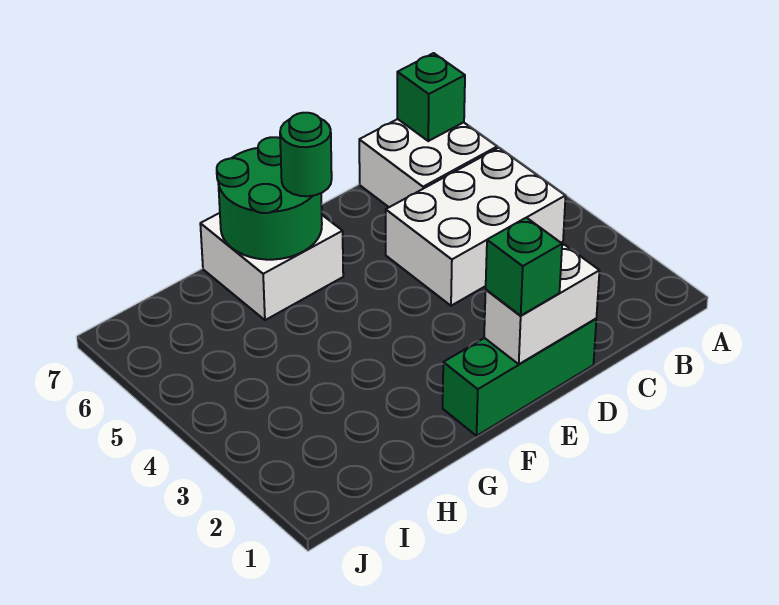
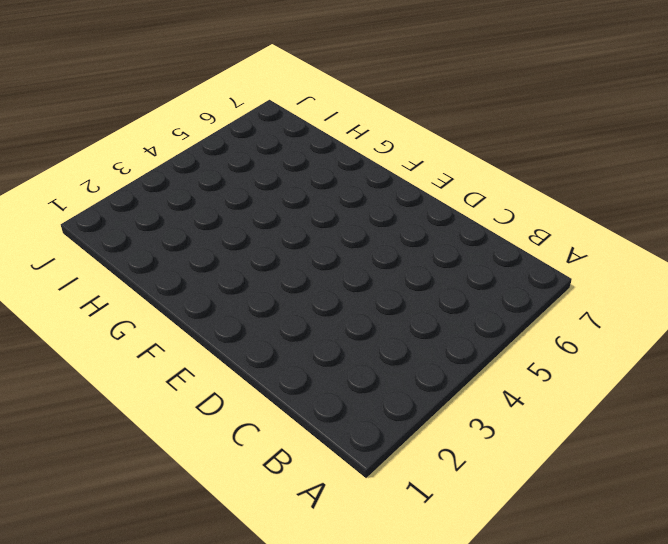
none -> white 2x3 brick [386,148,566,306]
none -> white 2x2 brick [359,119,497,207]

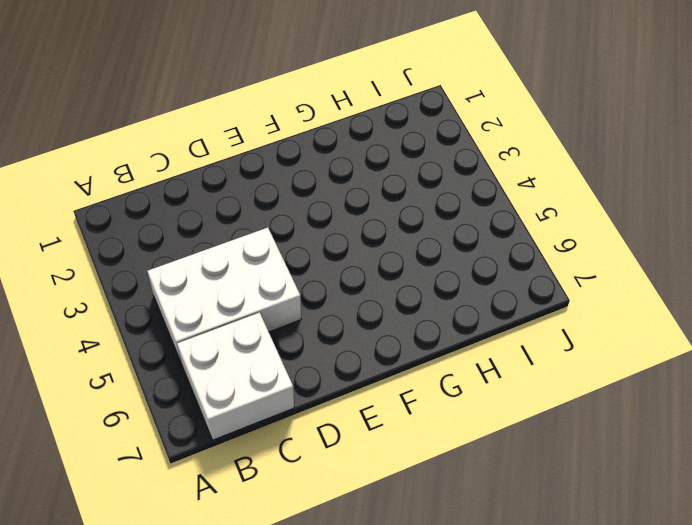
none -> green 1x3 brick [443,319,596,436]
none -> white 2x2 brick [200,213,343,320]

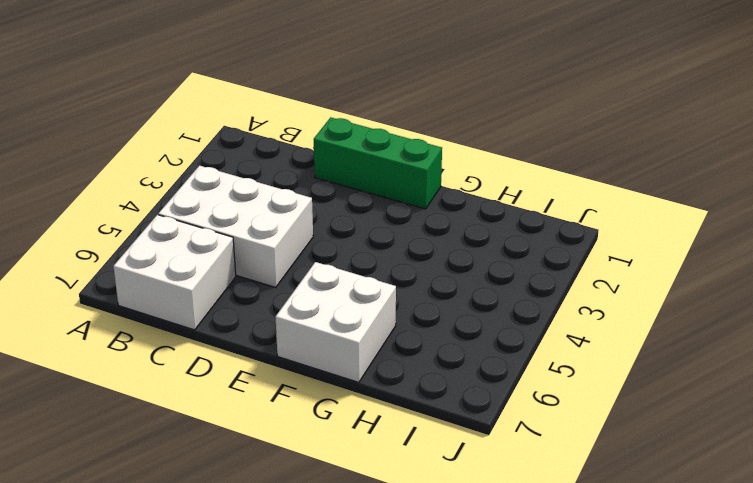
none -> green 1x1 brick [397,53,465,141]
none -> white 1x2 brick [484,245,600,364]

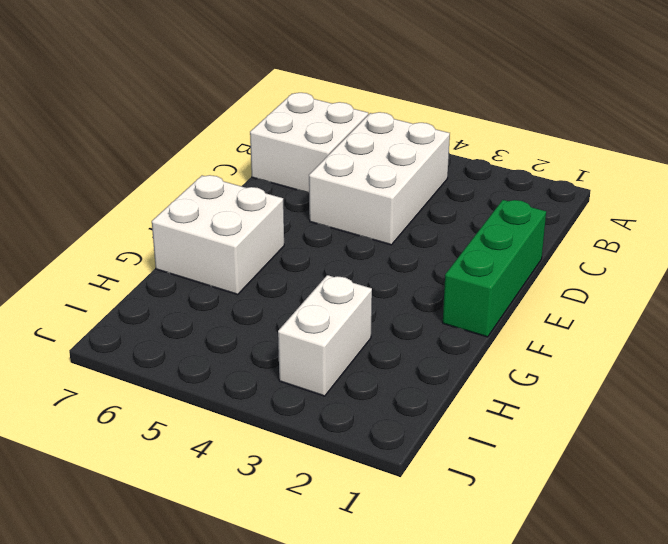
white 1x2 brick [278,275,372,396] -> white 1x2 brick moved to [484,245,600,364]
none -> green 1x1 brick [397,53,465,141]
none -> green 2x2 round brick [217,137,322,260]

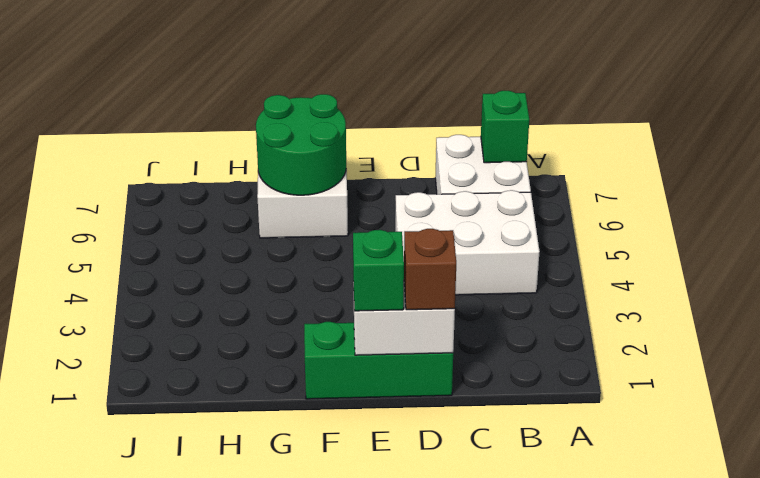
brown 1x1 brick [404,229,456,310] -> none
none -> green 1x1 round brick [280,113,332,196]

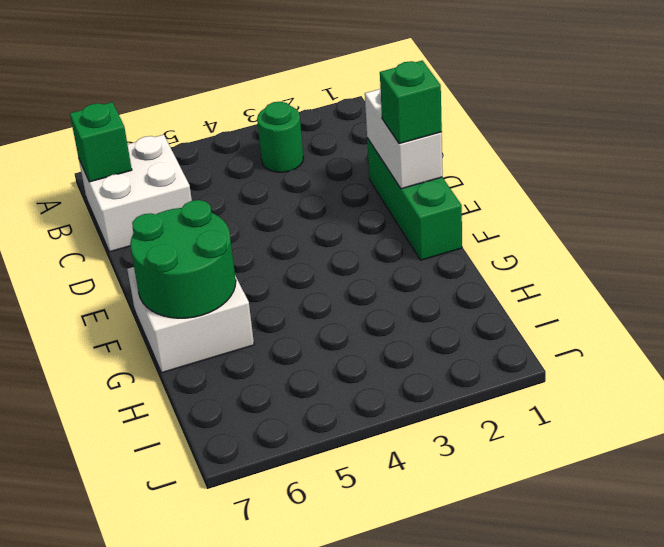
green 1x1 round brick [257,102,304,172] -> green 1x1 round brick moved to [280,113,332,196]
none -> white 2x3 brick [386,148,566,306]

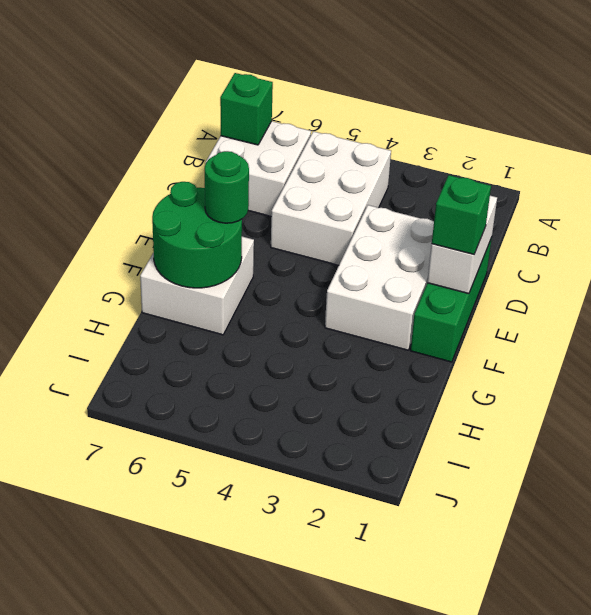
white 2x3 brick [325,205,434,350] -> none

